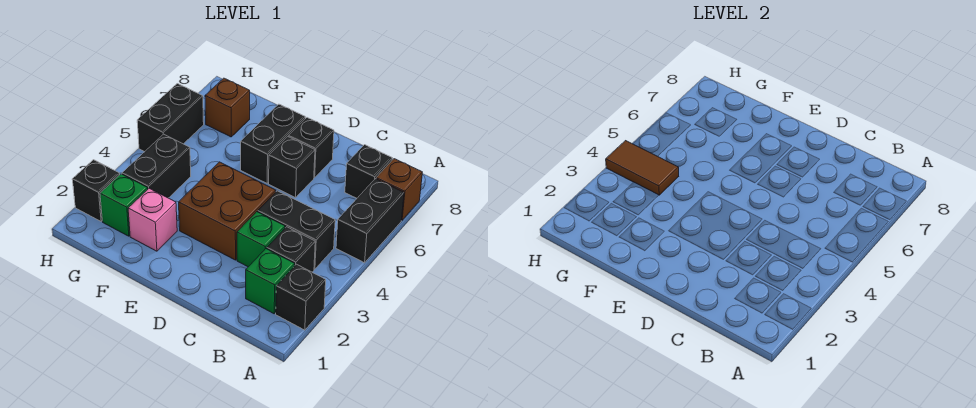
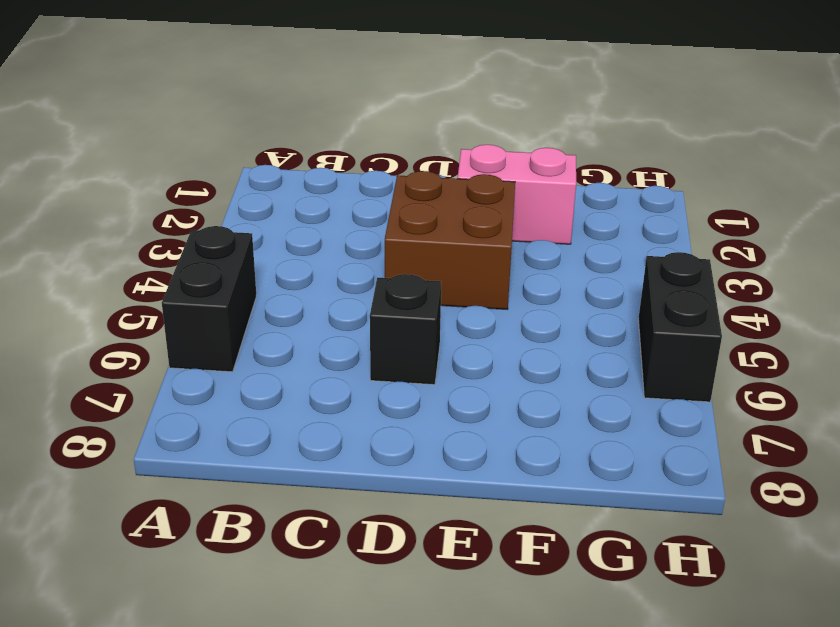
pink 1x2 brick [458,145,576,244] -> pink 1x1 brick [128,188,177,251]
none -> black 1x1 brick [276,264,326,330]
none -> brown 1x1 brick [376,159,422,220]
none -> green 1x1 brick [246,249,295,314]

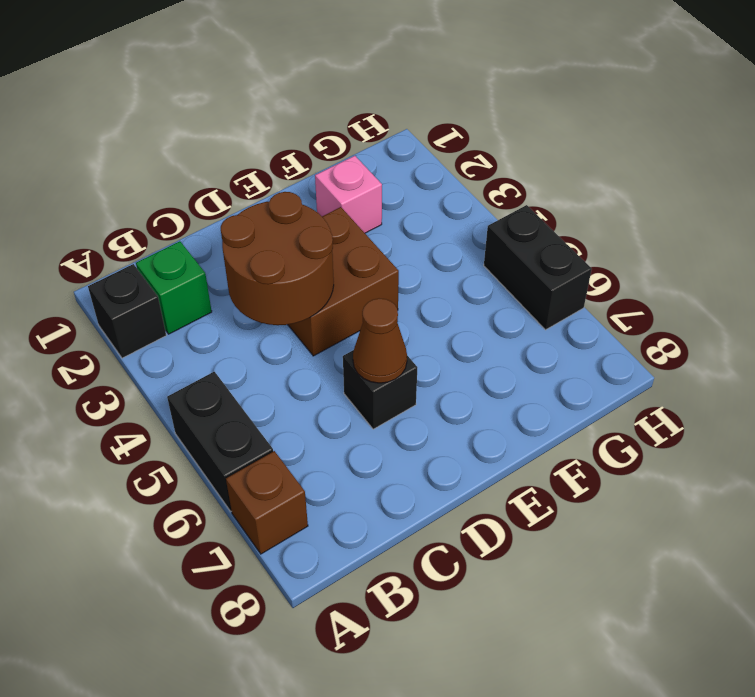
brown 2x2 round brick [221,192,334,325] -> none
brown 1x1 cone [353,299,407,383] -> none
none -> black 1x1 brick [267,227,315,272]
none -> black 1x2 brick [258,191,335,269]
none -> black 1x1 brick [345,145,392,198]

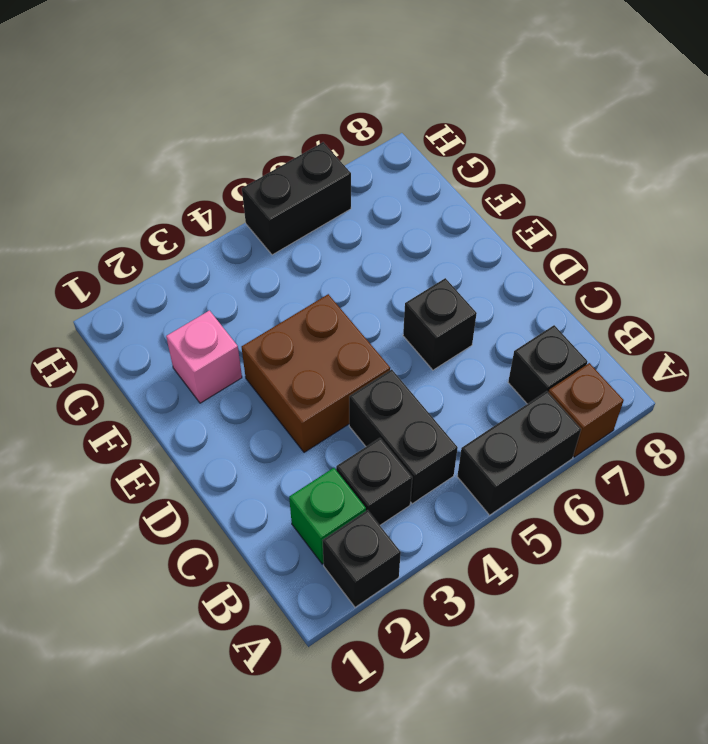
none -> green 1x1 brick [237,212,285,267]
none -> black 1x1 brick [289,118,334,178]
none -> black 1x2 brick [241,104,305,183]

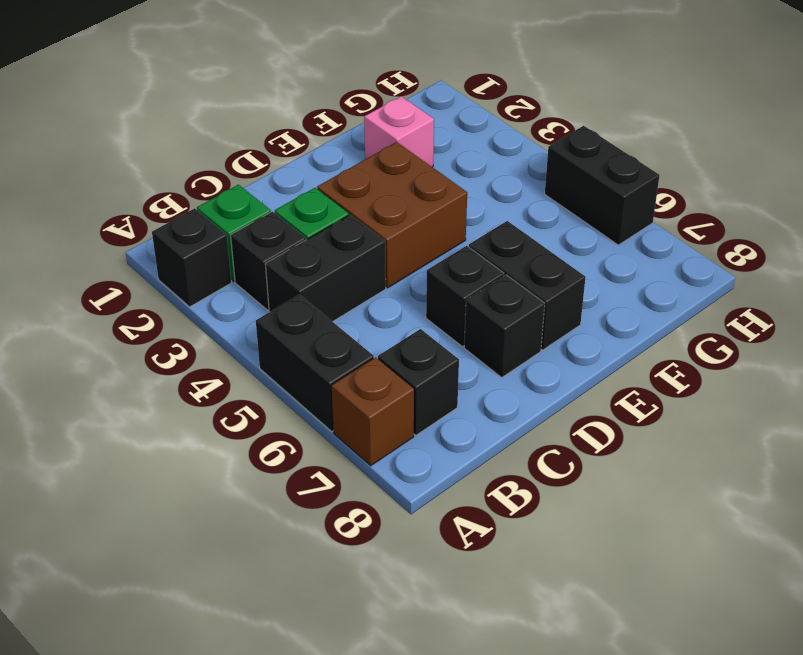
none -> green 1x1 brick [100,174,148,236]
none -> black 1x2 brick [122,134,191,198]
none -> brown 1x1 brick [205,78,250,137]

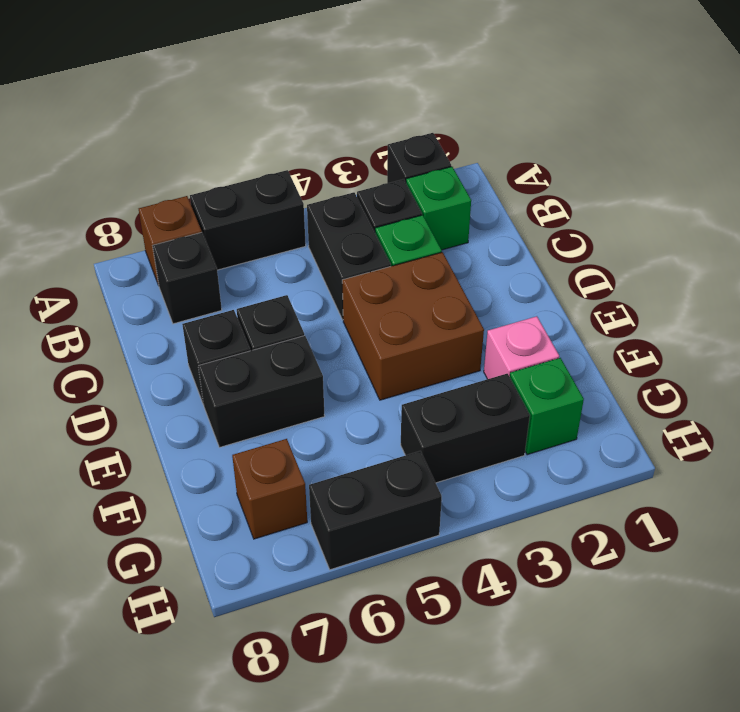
none -> black 1x1 brick [72,160,120,221]
none -> brown 1x2 tile [606,141,679,195]

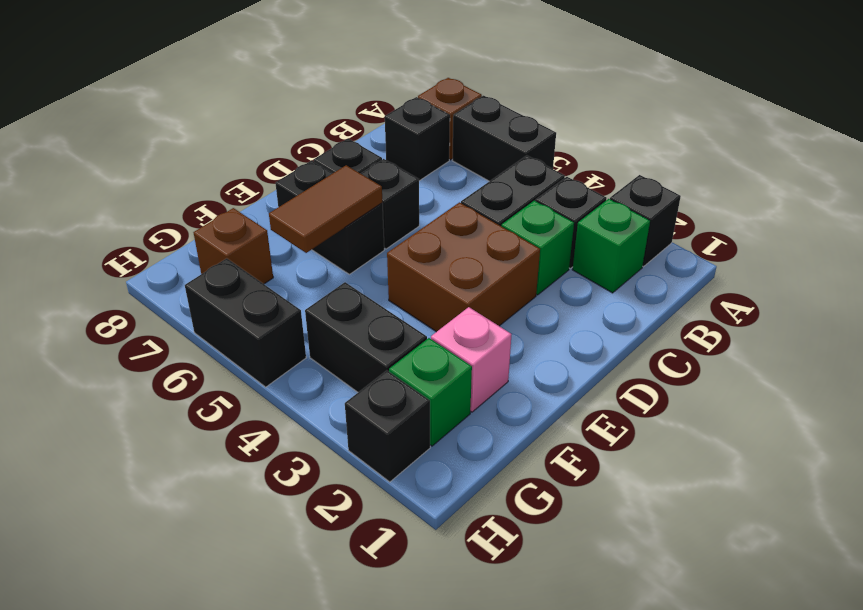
brown 1x2 tile [269,165,382,253] -> brown 1x2 tile moved to [606,141,679,195]

